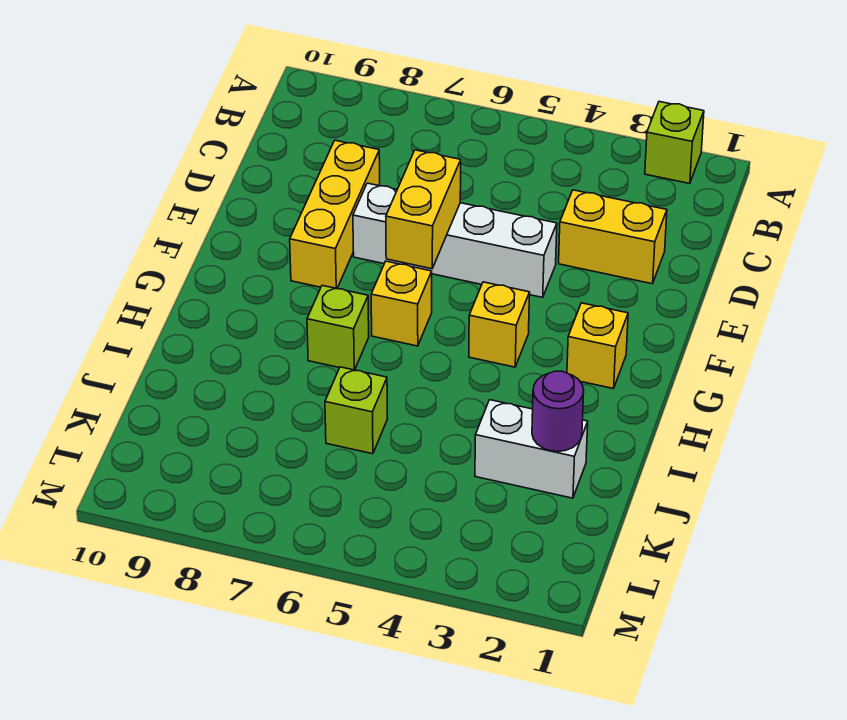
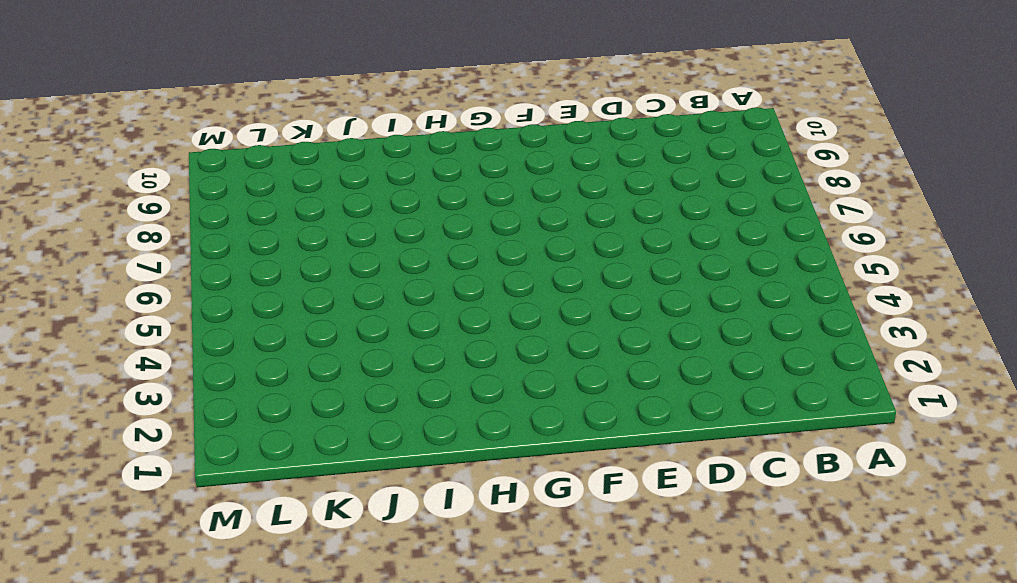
none -> lime 1x1 brick [645,102,704,184]
none -> yellow 1x2 brick [559,190,667,284]
none -> yellow 1x3 brick [290,140,380,289]

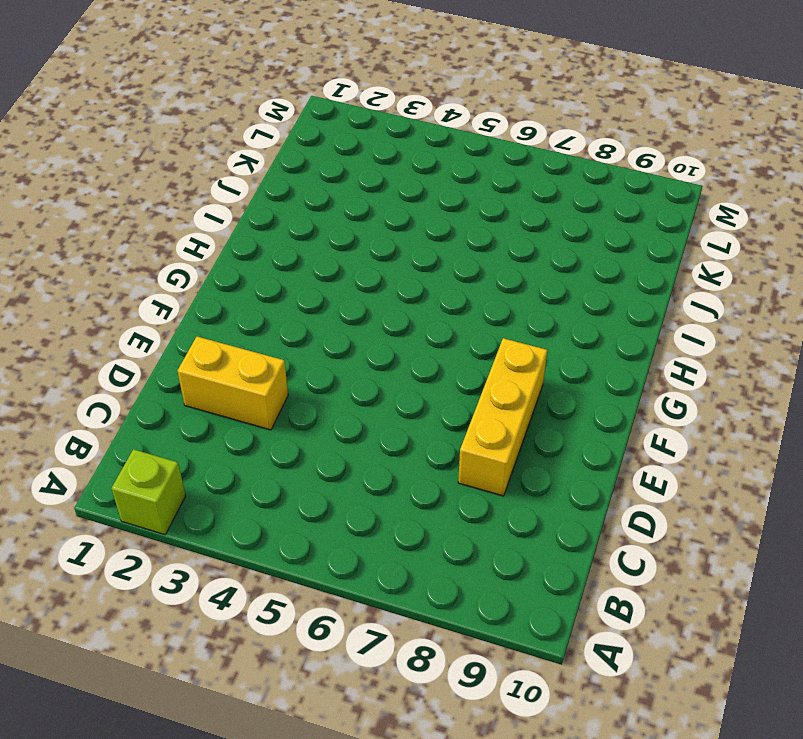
none -> white 1x4 brick [353,183,557,297]
none -> yellow 1x1 brick [567,303,628,389]
none -> yellow 1x1 brick [469,282,530,367]

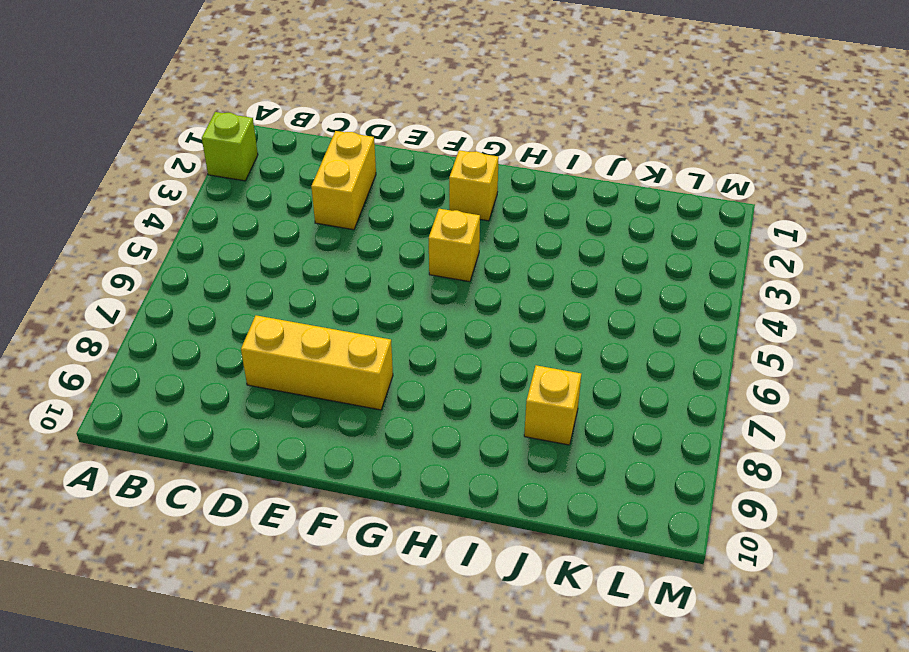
yellow 1x1 brick [524,365,581,445] -> yellow 1x1 brick moved to [371,261,432,346]
none -> white 1x4 brick [353,183,557,297]
none -> lime 1x1 brick [307,286,369,370]
none -> white 1x2 brick [475,400,588,498]

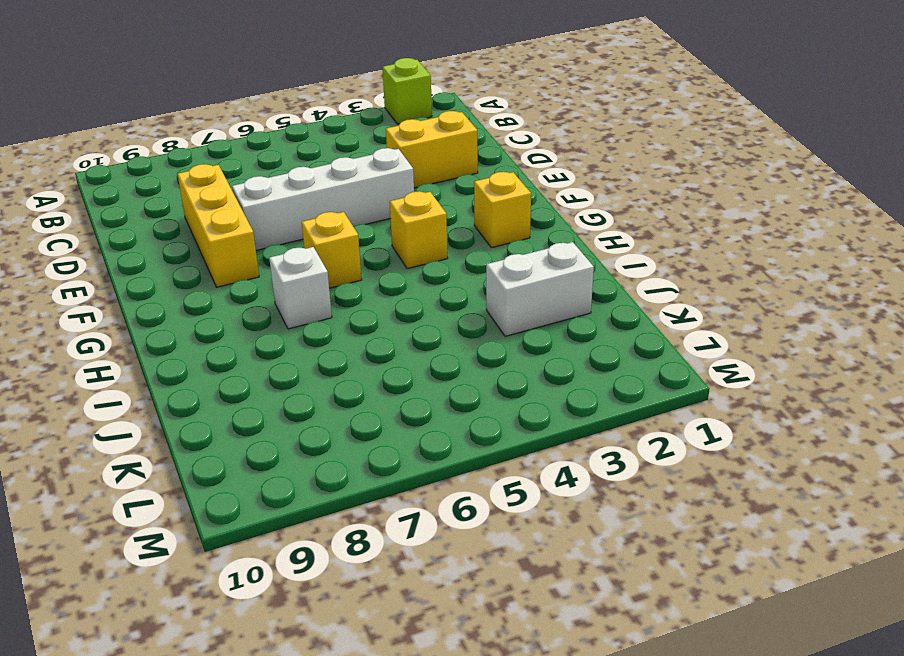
white 1x1 brick [269,247,332,329] -> lime 1x1 brick [307,286,369,370]
none -> lime 1x1 brick [325,367,387,454]
none -> yellow 1x2 brick [386,150,461,269]
none -> purple 1x1 round brick [532,371,584,451]

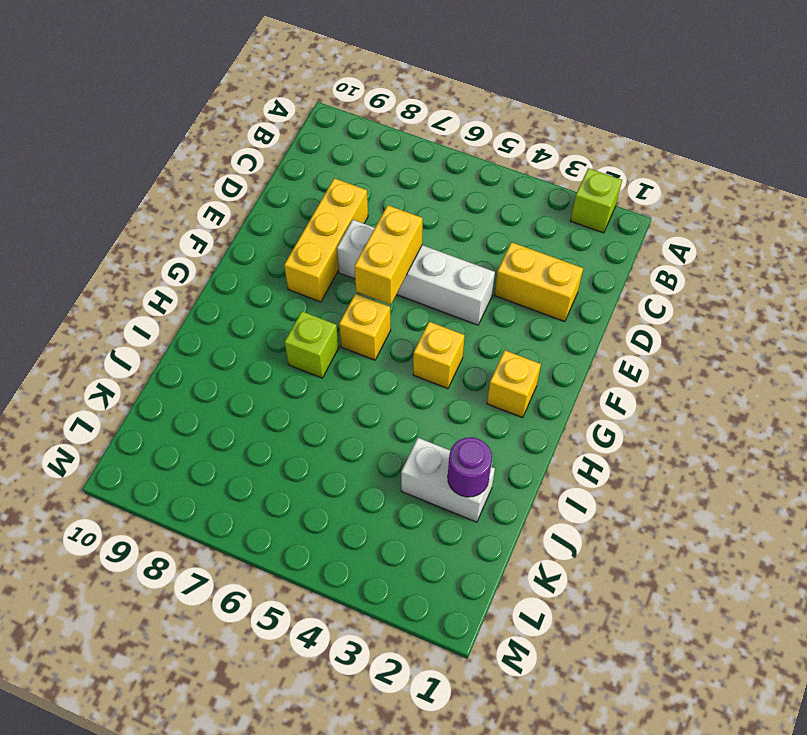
none -> lime 1x1 brick [325,367,387,454]

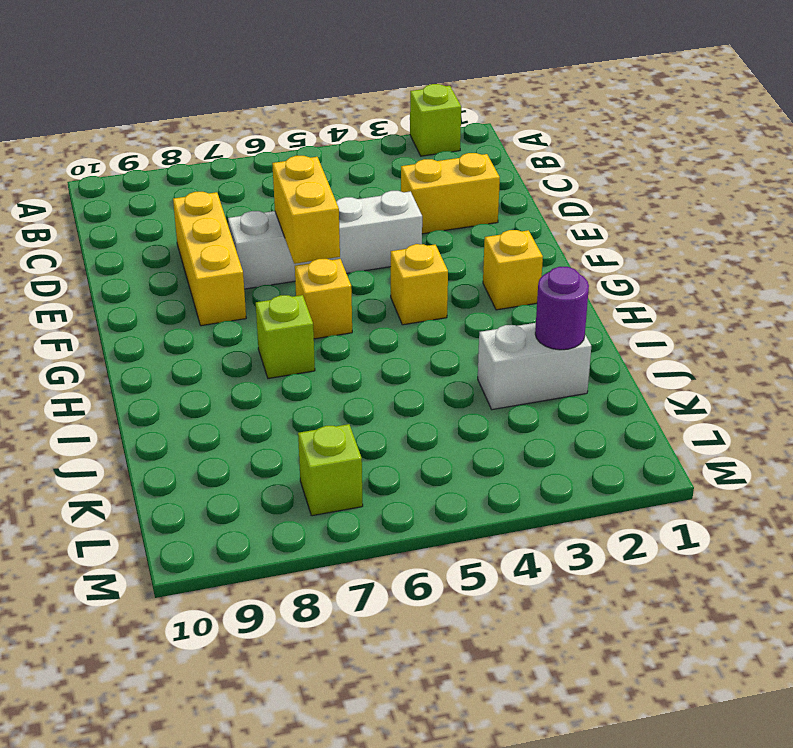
lime 1x1 brick [298,424,363,516] -> lime 1x1 brick moved to [325,367,387,454]

